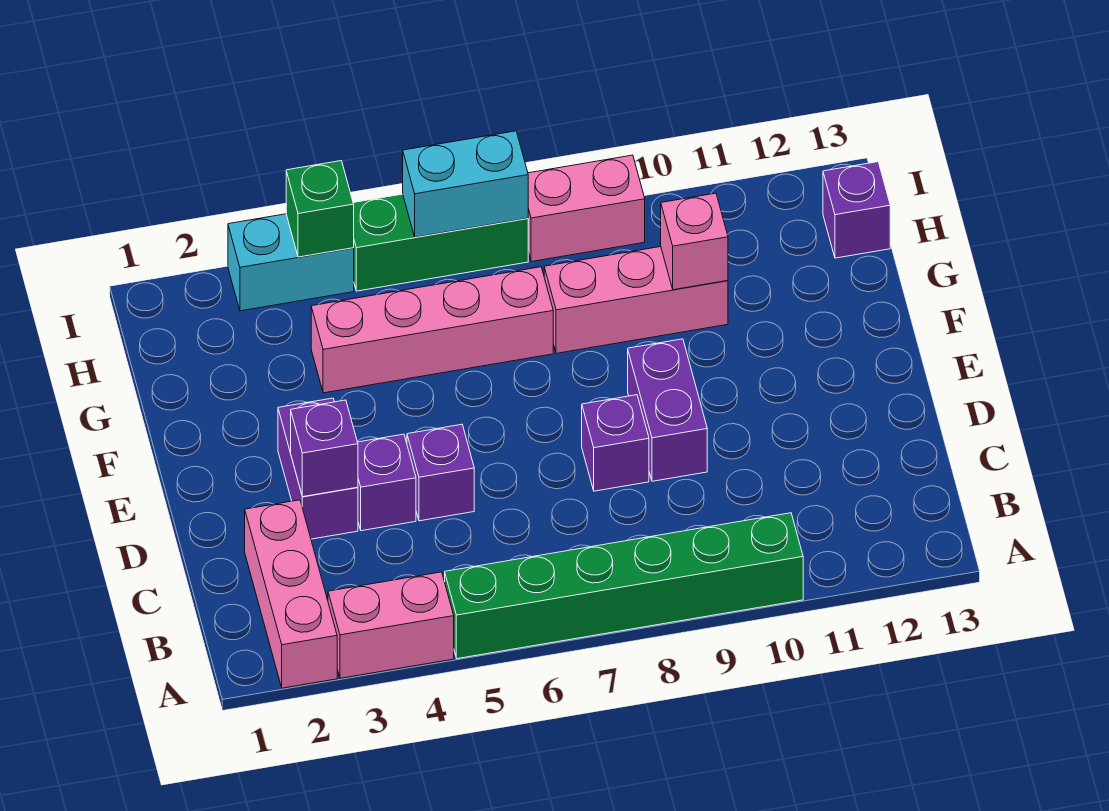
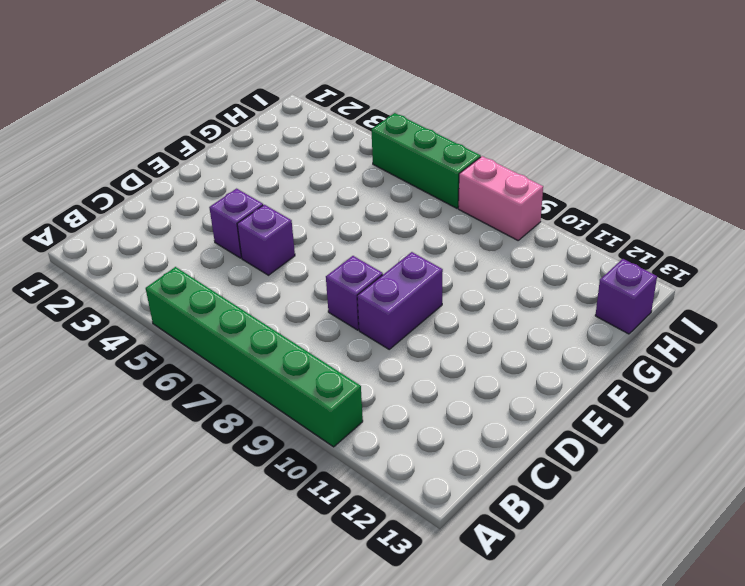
none -> pink 1x3 brick [245,500,337,688]
none -> pink 1x2 brick [328,572,454,678]
none -> purple 1x2 brick [278,398,358,539]

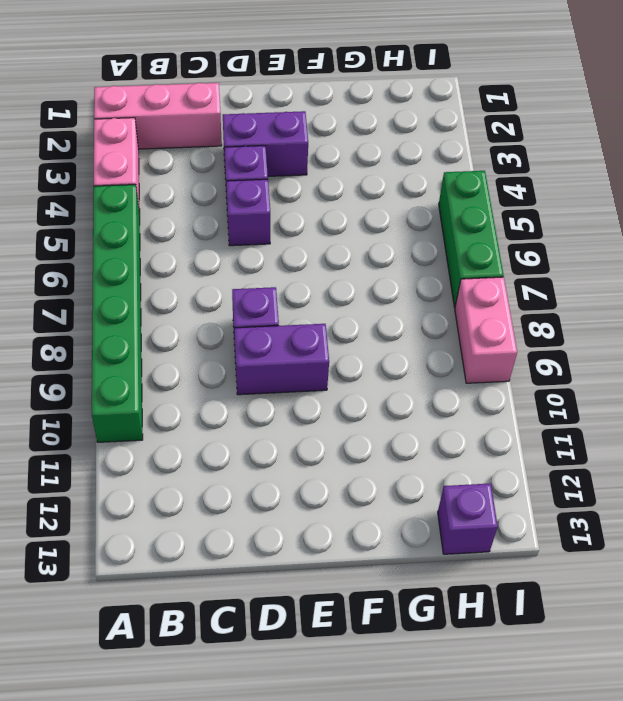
none -> pink 1x4 brick [311,267,553,393]
none -> pink 1x3 brick [544,247,728,353]
none -> cyan 1x2 brick [228,214,354,311]

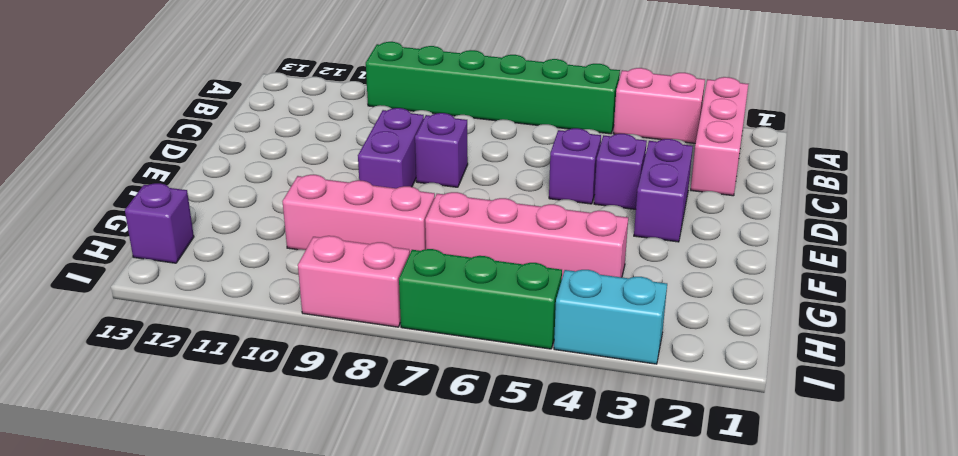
none -> purple 1x1 brick [291,400,358,497]
none -> pink 1x1 brick [661,193,728,290]
none -> green 1x1 brick [286,161,354,257]

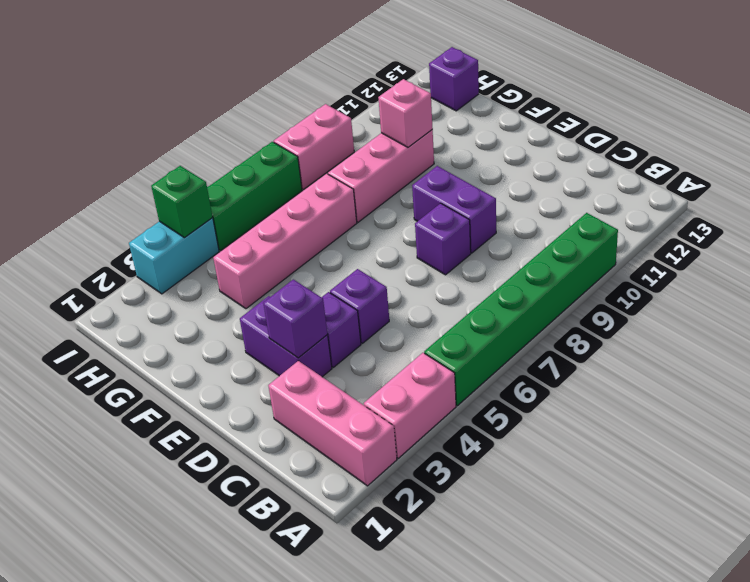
none -> cyan 1x2 brick [403,131,528,237]

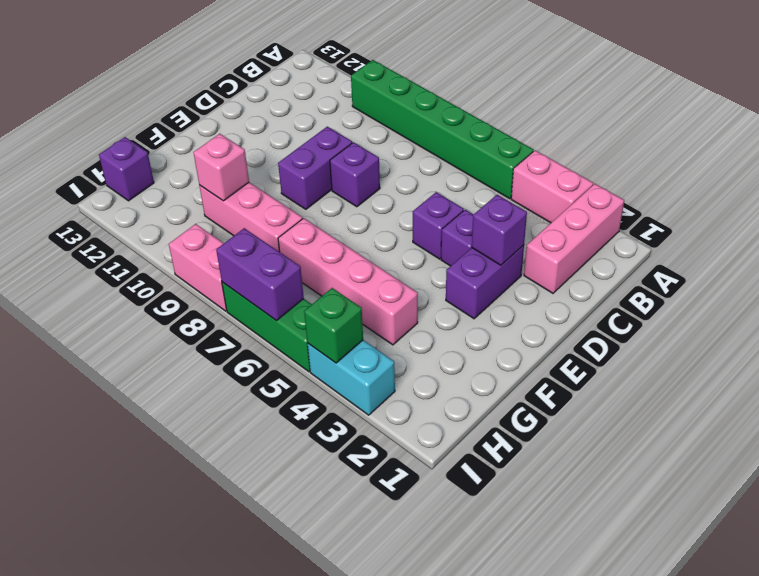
purple 1x2 brick [216,228,304,321] -> cyan 1x2 brick [403,131,528,237]

